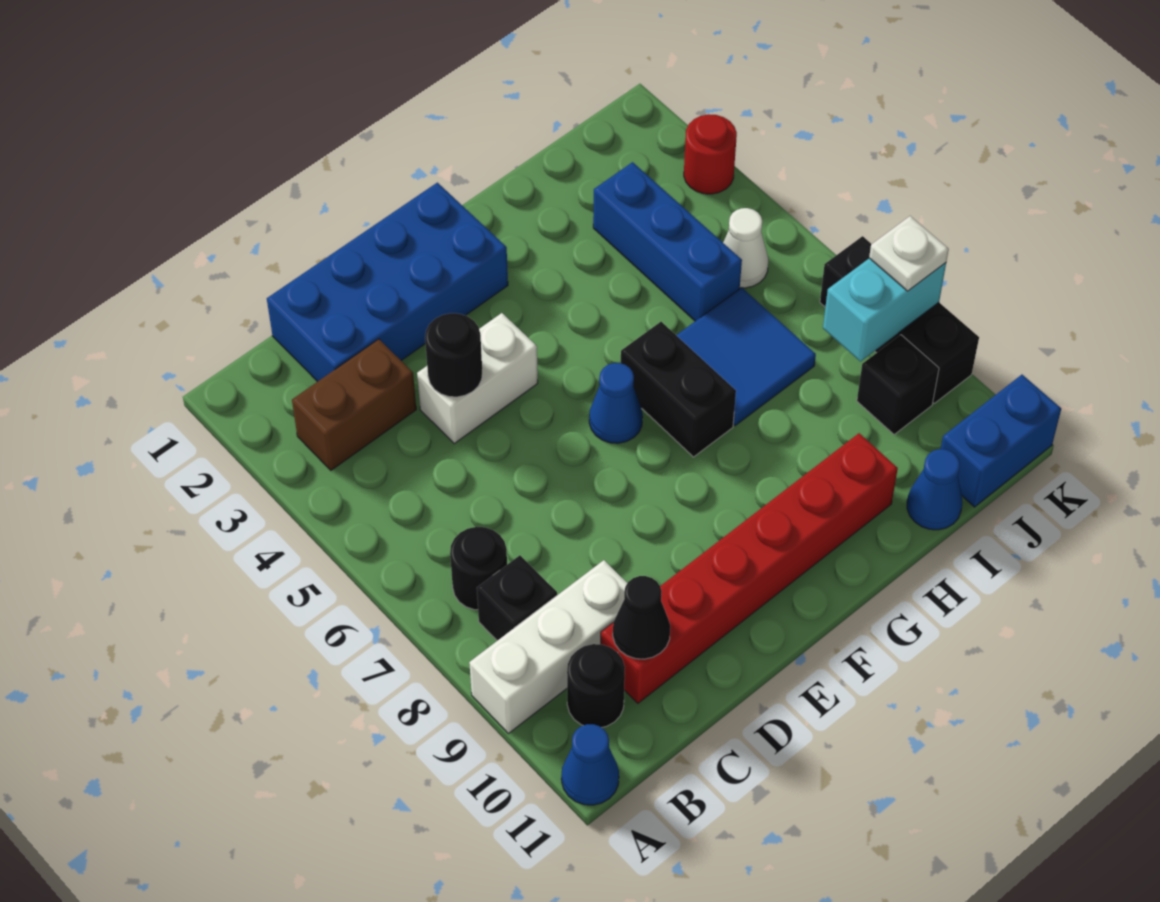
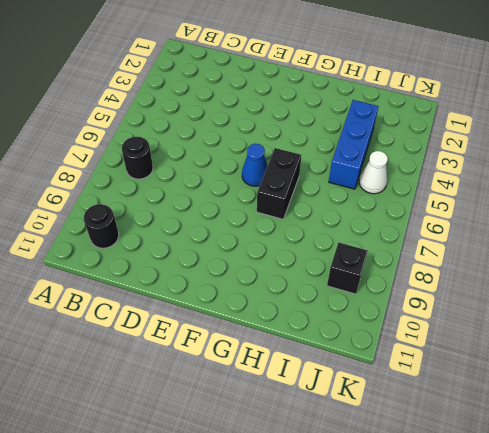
none -> white 1x3 brick [469,560,627,734]
none -> blue 1x1 cone [561,724,619,805]
none -> brown 1x2 brick [292,339,416,470]

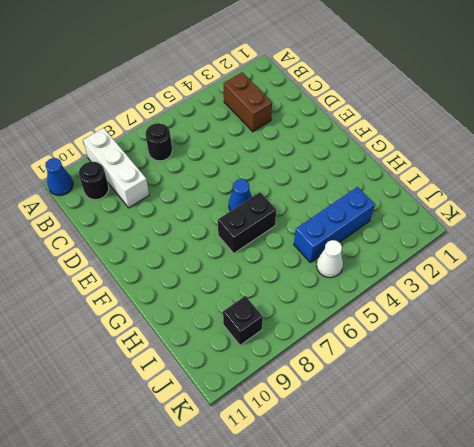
none -> black 1x1 brick [477,555,557,641]
none -> blue 2x4 brick [267,183,508,382]
none -> red 1x6 brick [601,433,898,703]

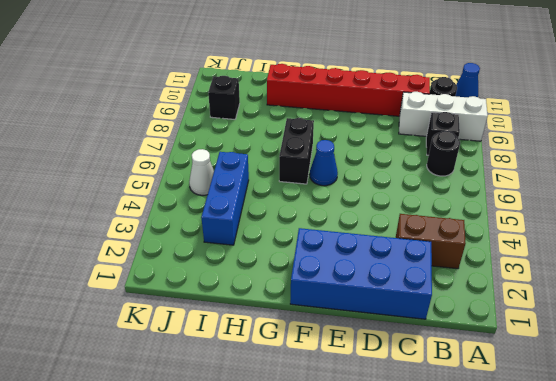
none -> white 1x2 brick [417,313,538,443]
none -> blue 2x2 tile [676,287,816,426]
none -> blue 1x1 cone [907,449,962,530]

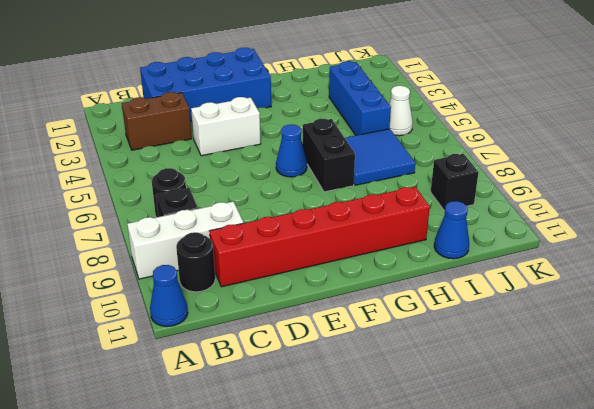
none -> blue 1x2 brick [941,375,1061,507]
none -> red 1x1 round brick [684,114,737,194]
none -> black 1x3 brick [820,236,979,404]

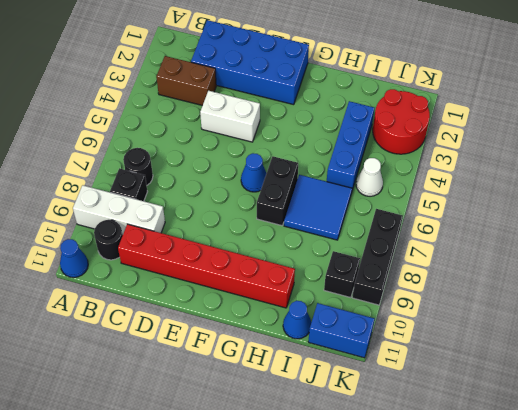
red 2x2 round brick [373,89,430,154] -> red 1x1 round brick [684,114,737,194]
none -> black 1x1 cone [613,576,670,659]
none -> black 1x1 round brick [425,313,482,397]
none -> cyan 1x2 brick [823,258,946,361]

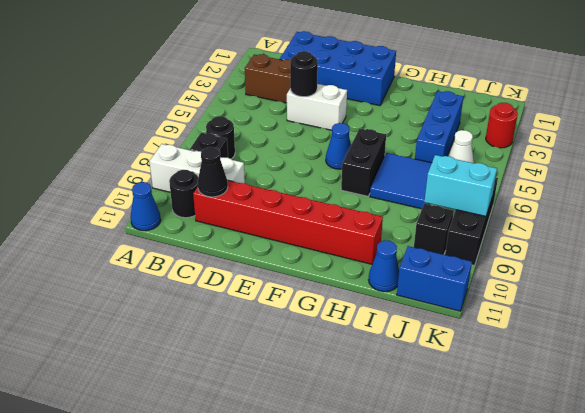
none -> white 1x1 plate [869,216,949,291]

